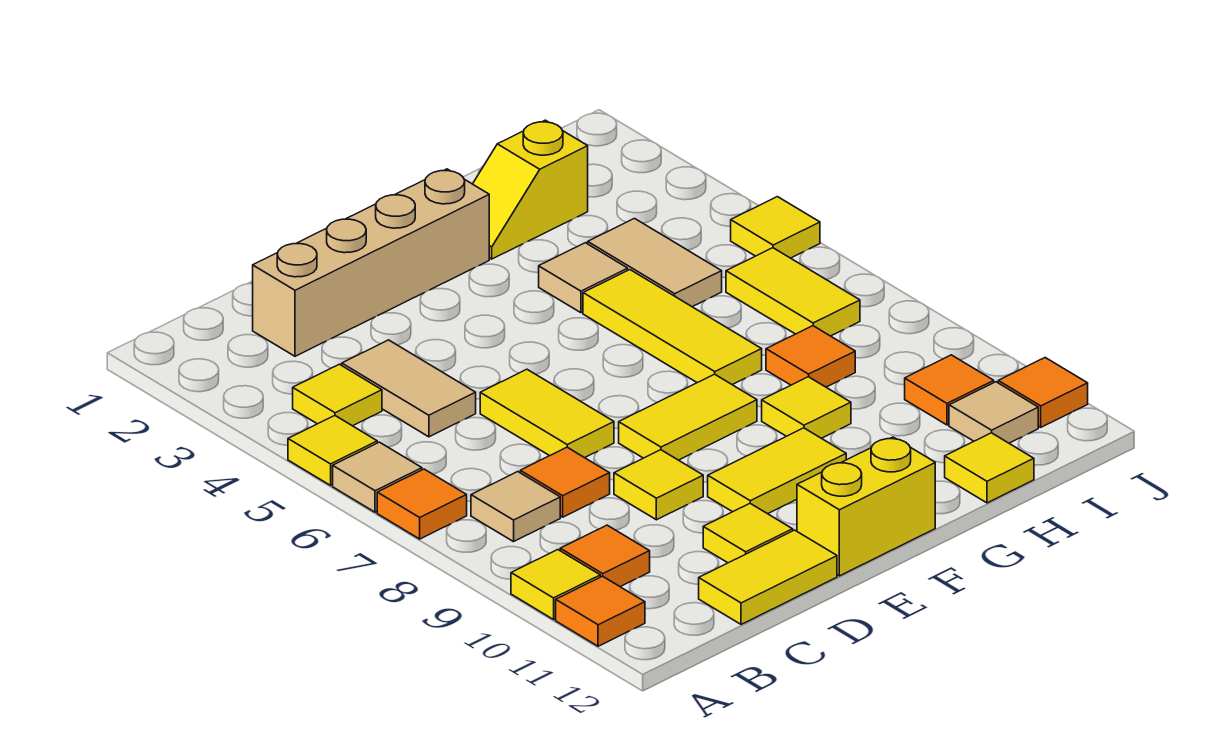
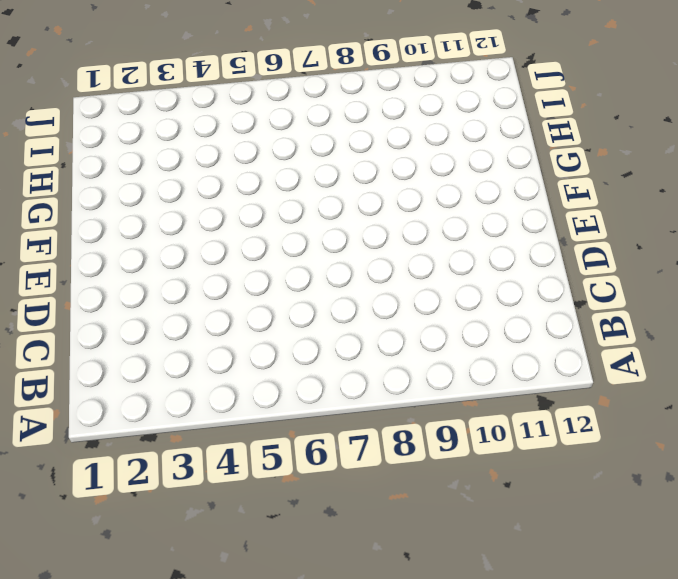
none -> yellow 1x1 tile [288,416,377,485]
none -> tan 1x1 tile [333,442,422,512]
none -> orange 1x1 tile [377,469,467,539]
none -> yellow 1x1 tile [511,550,600,619]

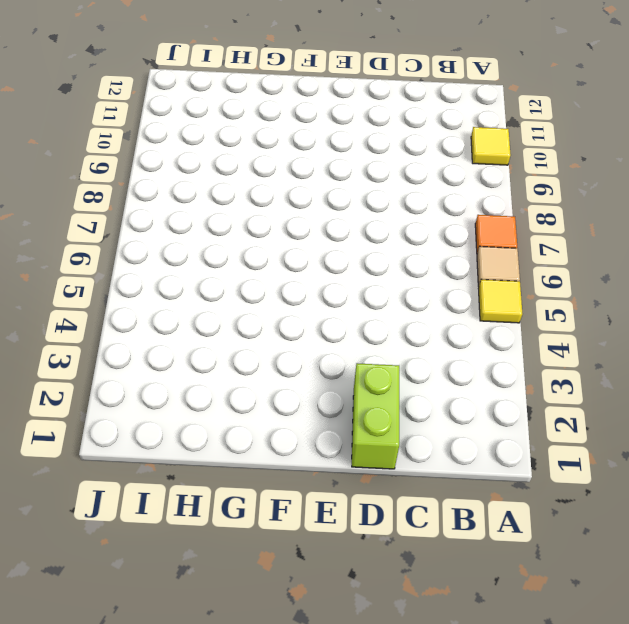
lime 1x2 brick [352,363,399,469] -> tan 1x4 brick [253,169,489,356]
none -> orange 1x1 tile [556,576,645,646]
none -> yellow 1x1 tile [293,364,382,426]
none -> tan 1x1 tile [471,472,560,542]
none -> orange 1x1 tile [560,525,650,587]

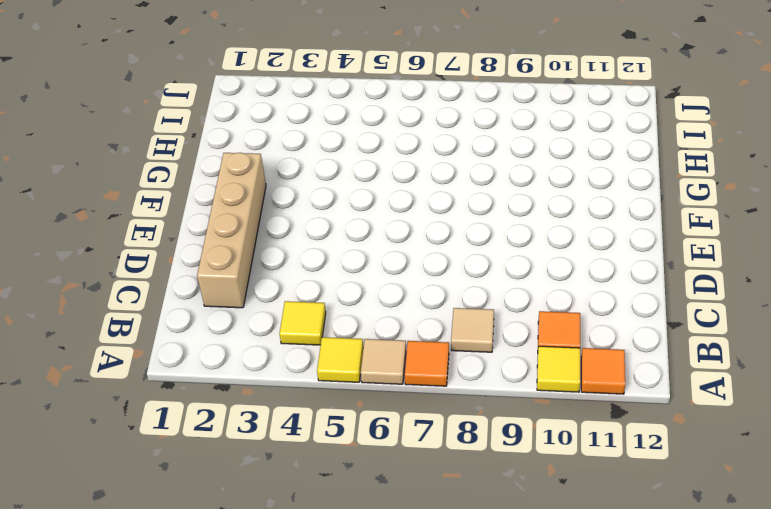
none -> tan 1x2 tile [342,340,476,437]
none -> orange 1x1 tile [520,447,610,517]
none -> yellow 1x2 tile [699,530,837,624]
none -> yellow 1x2 tile [480,369,614,458]

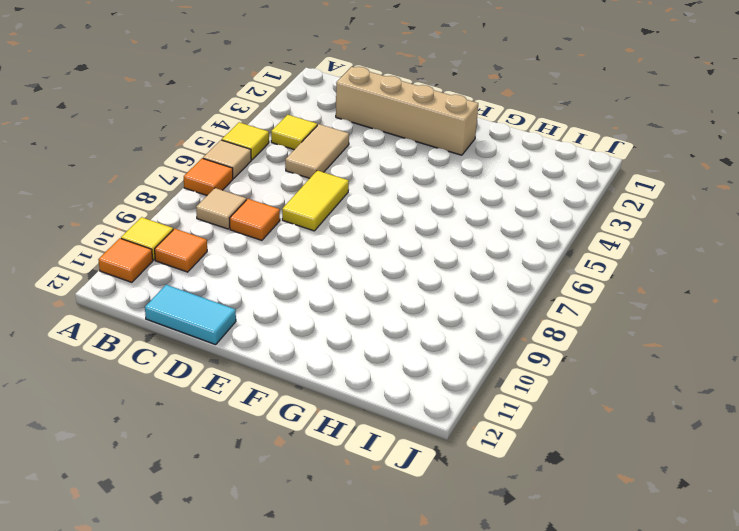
cyan 1x2 tile [145,285,236,345] -> yellow 1x2 tile [699,530,837,624]
none -> yellow 1x1 tile [614,450,703,520]
none -> yellow 1x1 tile [703,504,793,563]
none -> yellow 1x2 tile [619,374,757,460]
none -> yellow 1x2 tile [708,428,846,514]

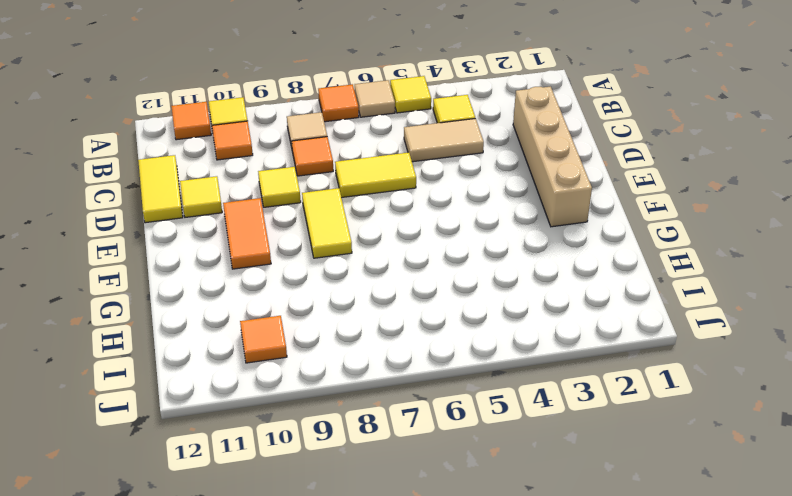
orange 1x2 tile [223,198,271,269] -> yellow 1x2 tile [708,428,846,514]
none -> yellow 1x2 brick [797,437,935,576]
none -> yellow 1x2 slope [473,120,588,259]
none -> tan 1x1 tile [539,243,628,313]
none -> yellow 1x3 tile [583,270,762,385]

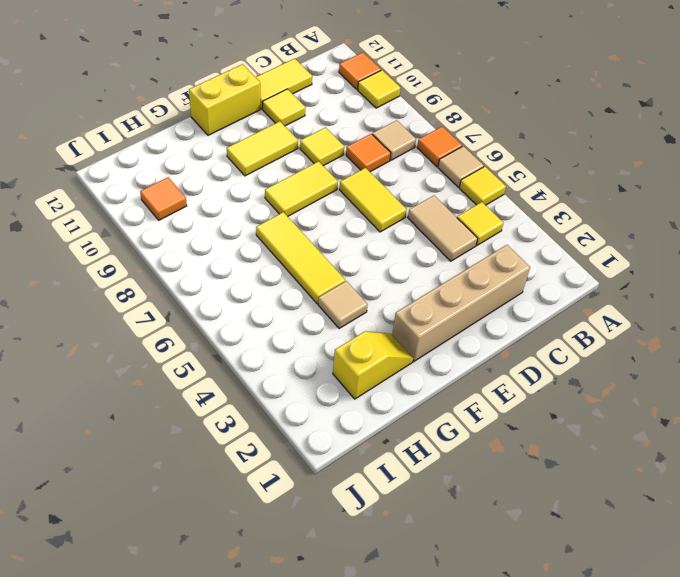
none -> orange 1x1 tile [560,525,650,587]
none -> yellow 1x1 tile [762,377,851,438]
none -> tan 1x2 tile [588,219,722,307]
none -> orange 1x1 tile [766,326,855,387]

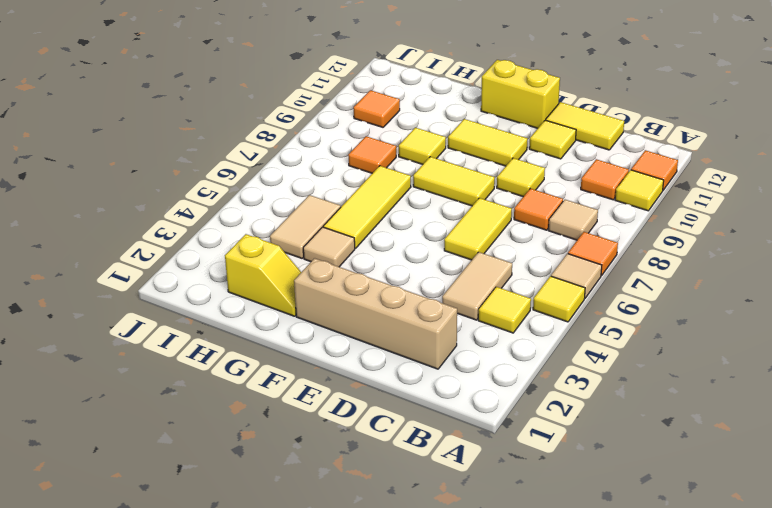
none -> yellow 1x1 tile [945,433,1034,503]
none -> yellow 1x2 tile [726,248,860,336]
none -> tan 1x1 tile [949,382,1038,443]
none -> yellow 1x1 tile [731,197,820,258]

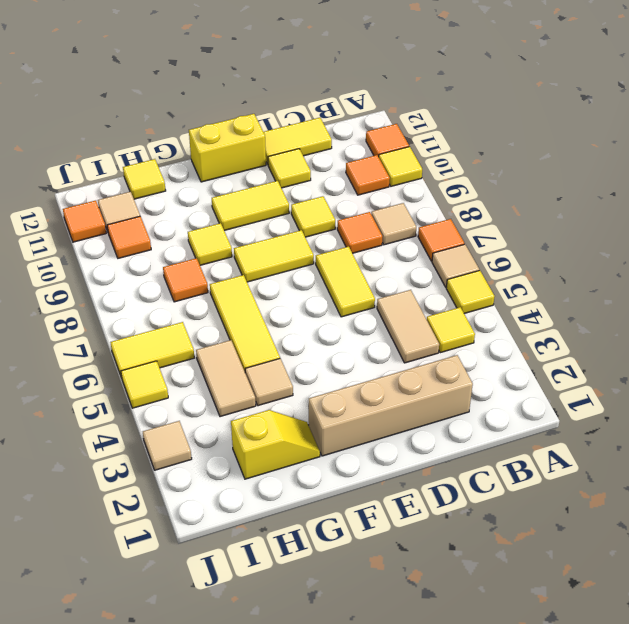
yellow 1x2 tile [110,322,194,377] -> yellow 1x2 tile turned to [726,248,860,336]
tan 1x1 tile [143,421,192,470] -> none

